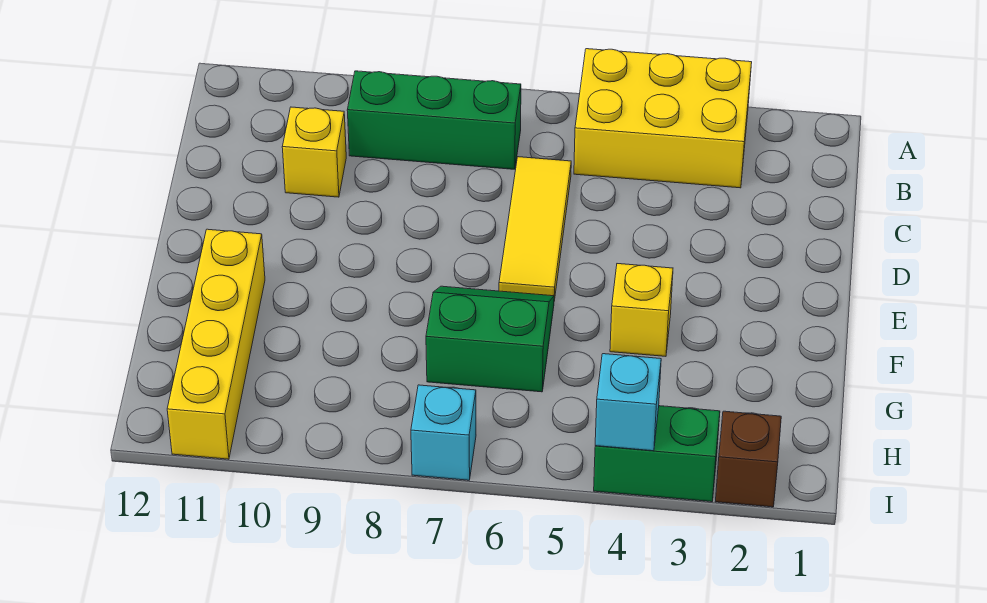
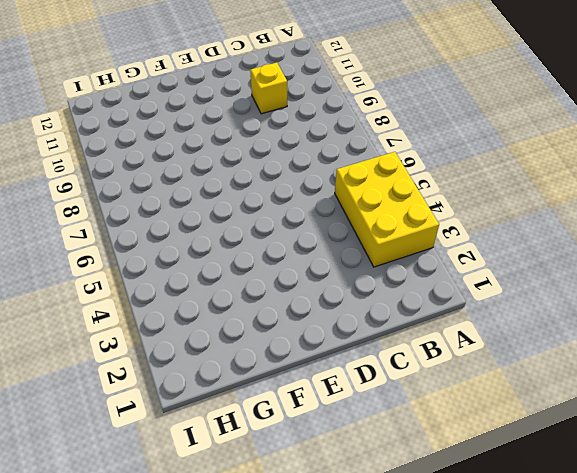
none -> green 1x3 brick [347,71,521,169]
none -> yellow 1x3 tile [499,157,571,301]

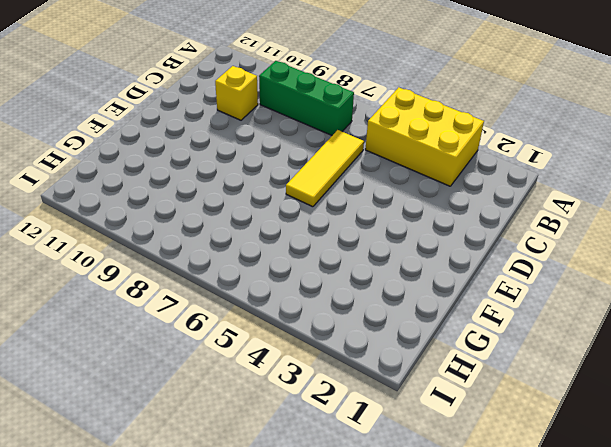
none -> yellow 1x1 brick [610,264,673,356]
none -> green 2x2 slope [426,286,554,392]

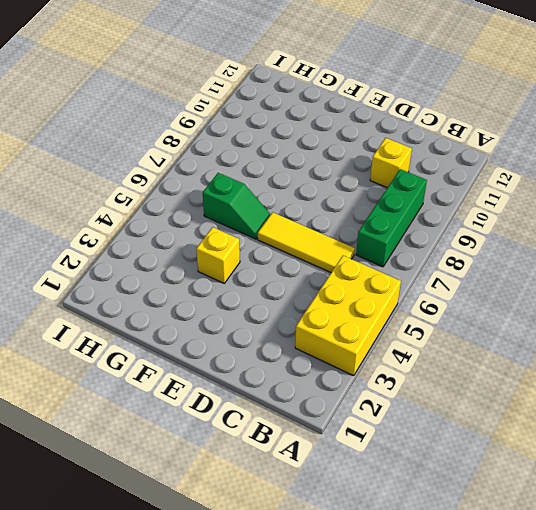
green 1x2 slope [203,173,271,239] -> green 2x2 slope [426,286,554,392]
none -> yellow 1x4 brick [167,229,265,459]
none -> brown 1x1 brick [715,411,781,507]

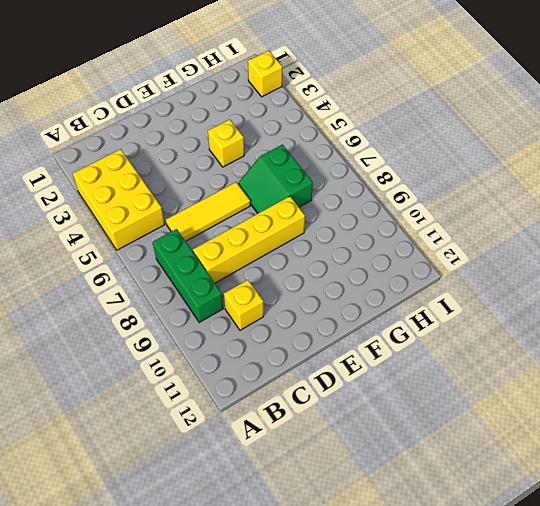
yellow 1x4 brick [193,196,305,283] -> yellow 1x4 brick moved to [167,229,265,459]
yellow 1x1 brick [248,51,282,97] -> brown 1x1 brick [715,411,781,507]
none -> green 1x2 brick [594,406,720,502]
none -> cyan 1x1 brick [411,385,476,480]

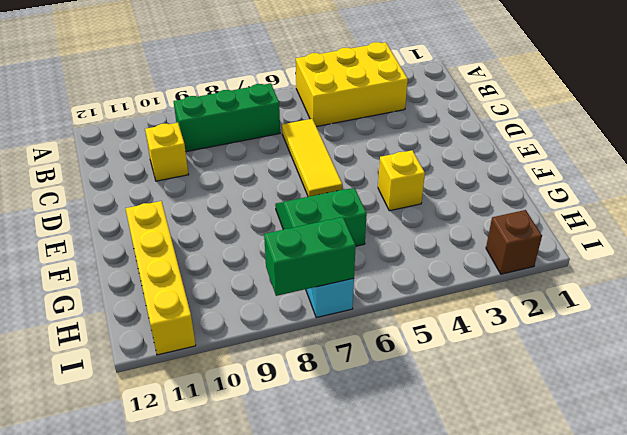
green 1x2 brick [264,217,356,296] -> green 1x2 brick moved to [594,406,720,502]
none -> cyan 1x1 brick [595,354,661,451]

